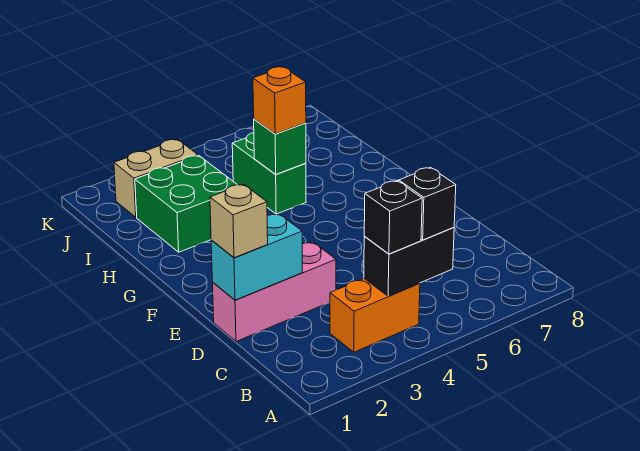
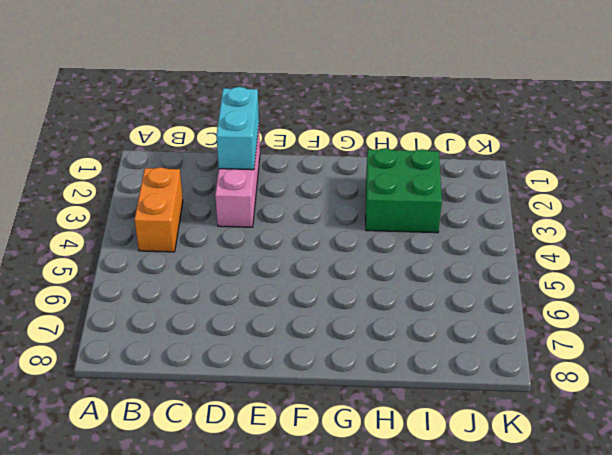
none -> green 1x2 brick [232,133,306,214]
none -> tan 1x2 brick [114,139,198,217]
none -> black 1x2 brick [364,227,454,296]

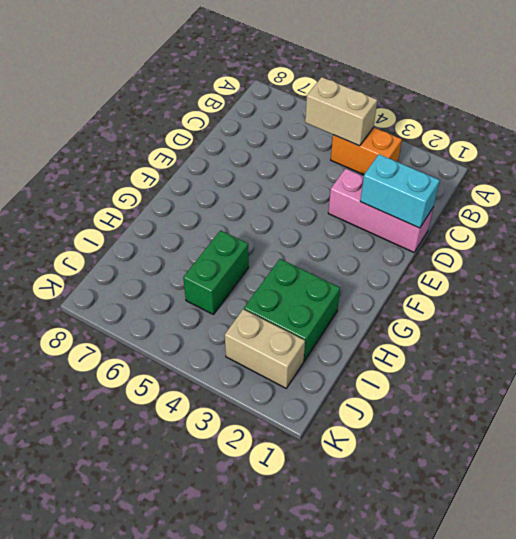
tan 1x2 brick [305,77,377,146] -> black 1x2 brick [364,227,454,296]
none -> green 1x1 brick [254,119,306,174]
none -> black 1x1 brick [364,181,422,254]
none -> black 1x1 brick [399,168,456,240]

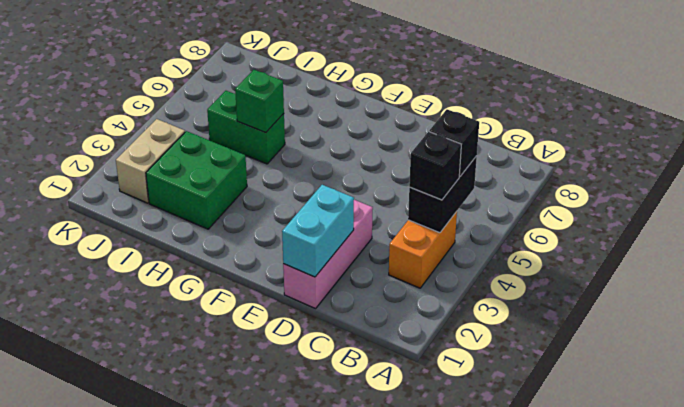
none -> tan 1x1 brick [210,184,268,258]
none -> orange 1x1 brick [253,67,306,134]

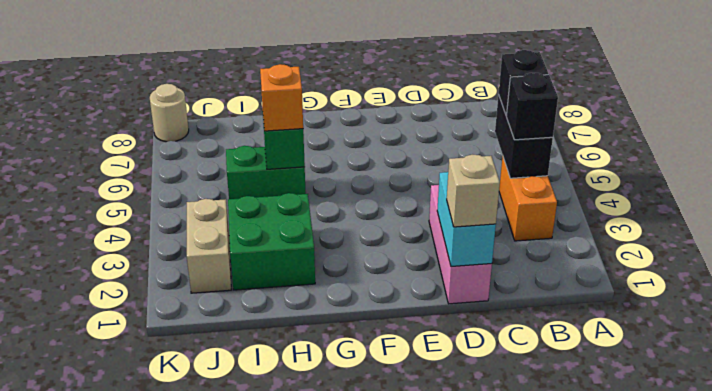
tan 1x1 round brick [150,84,189,142] -> none

